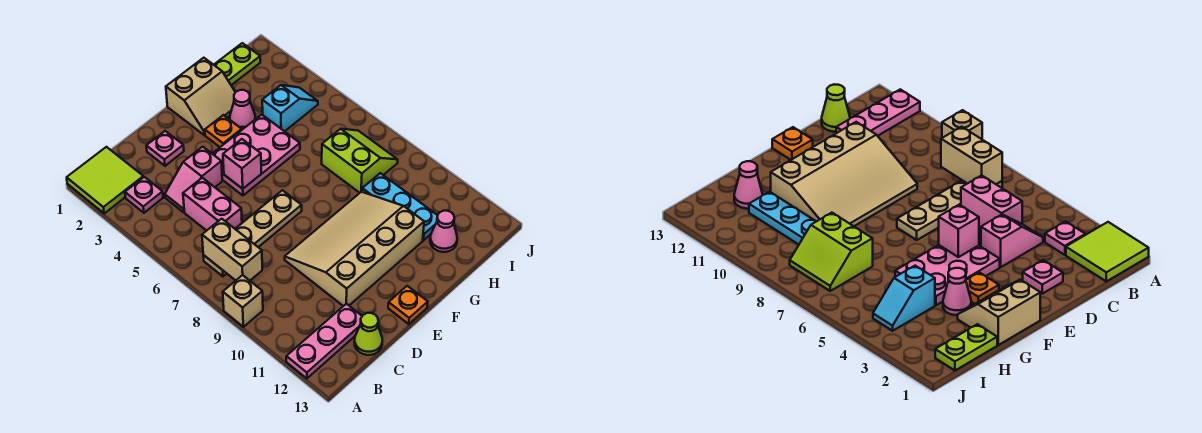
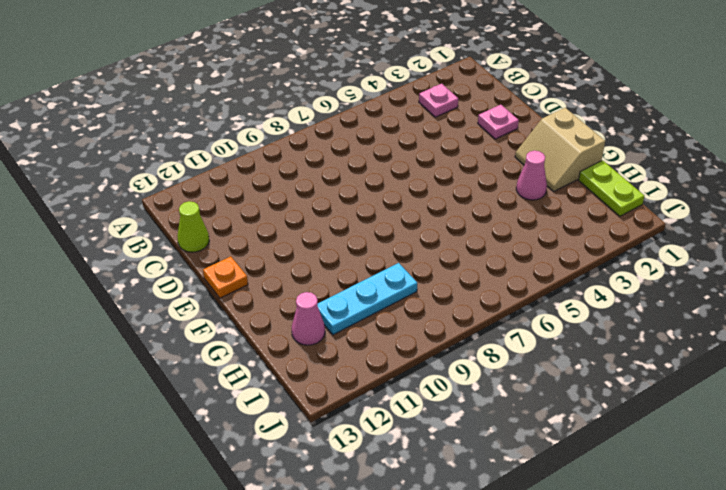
none -> lime 2x2 tile [67,147,143,213]
none -> tan 1x1 brick [223,275,263,327]
none -> pink 1x3 plate [286,304,362,379]

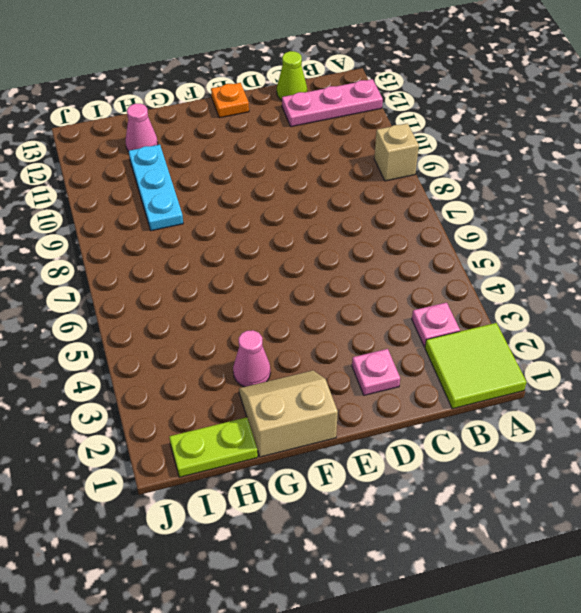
none -> tan 1x4 plate [203,190,302,276]
none -> pink 1x2 slope [165,147,222,212]
none -> pink 1x2 brick [183,178,242,231]

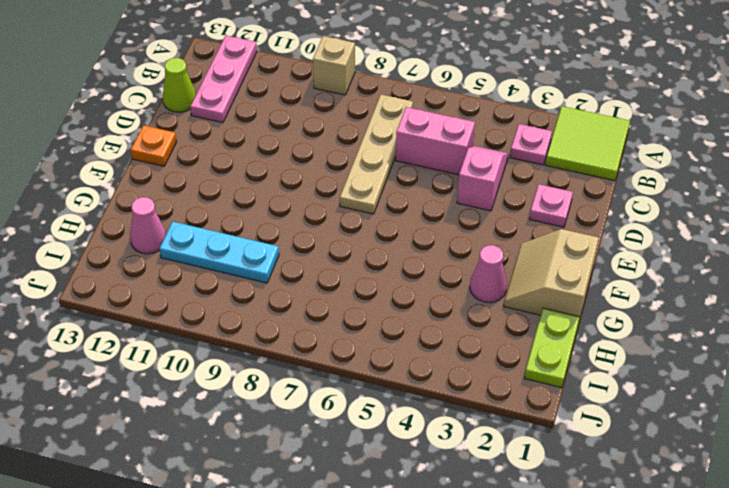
none -> tan 3x4 slope [285,192,424,306]
none -> pink 2x3 plate [212,115,300,195]
none -> orange 1x1 plate [205,115,242,147]

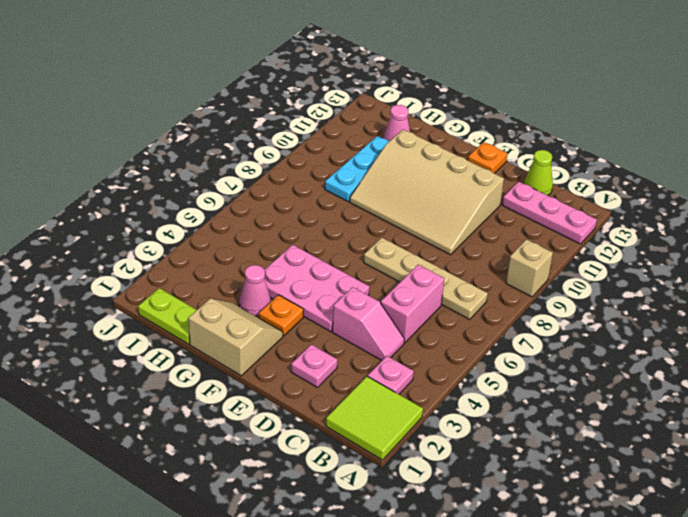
none -> cyan 1x2 slope [262,85,318,131]
none -> lime 2x2 slope [322,129,398,193]
none -> tan 1x2 brick [202,219,262,281]

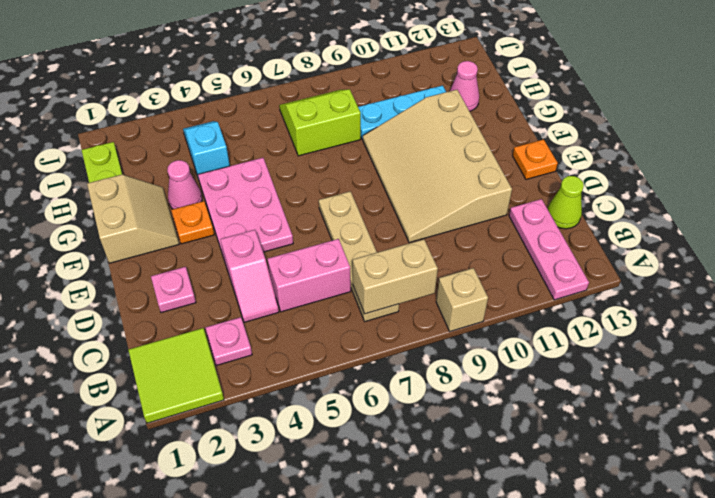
none -> pink 1x1 brick [223,139,261,189]

